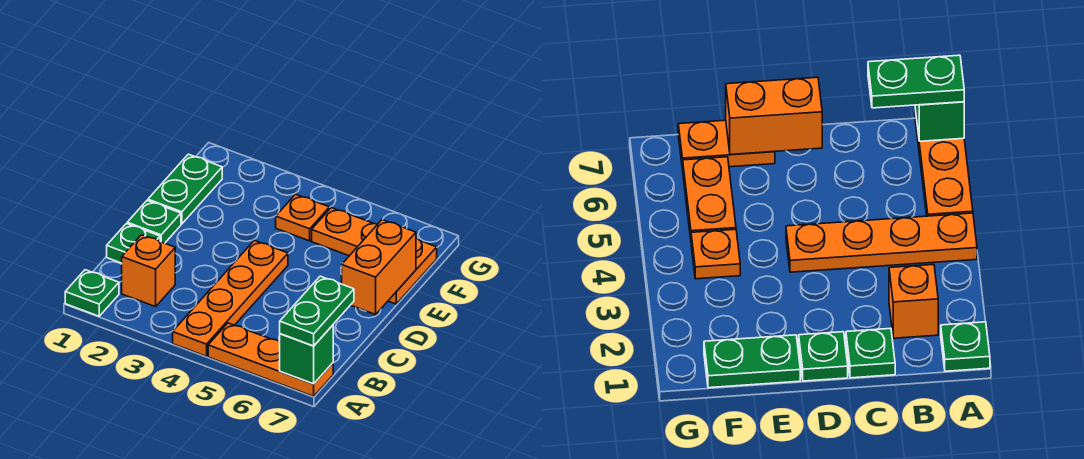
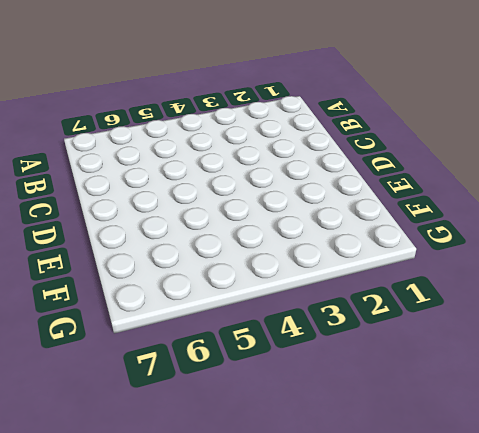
none -> green 1x1 plate [65,270,119,316]
none -> orange 1x4 plate [173,240,288,356]
none -> orange 1x3 plate [208,323,333,396]

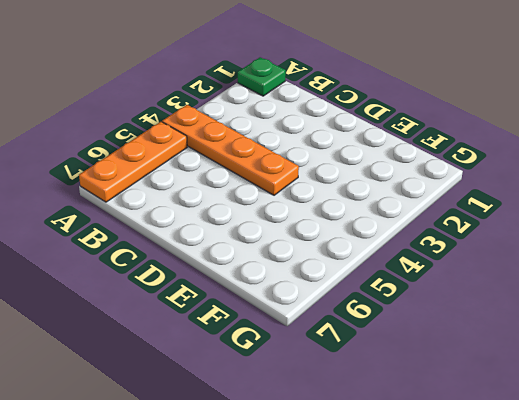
none -> orange 1x1 brick [122,235,175,307]
none -> green 1x1 plate [107,224,160,263]
none -> green 1x1 plate [127,201,181,243]

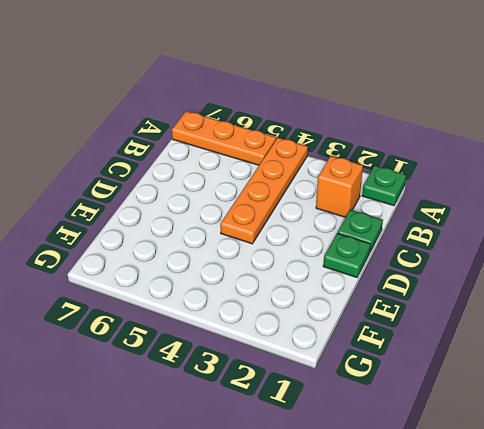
none -> green 1x2 plate [148,154,222,224]
none -> orange 1x2 plate [388,238,437,304]
none -> orange 1x1 plate [276,194,329,241]

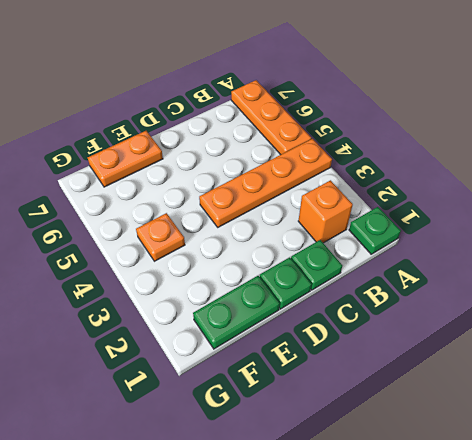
none -> orange 1x2 plate [312,208,378,256]
none -> green 1x1 brick [280,325,333,384]
none -> orange 1x2 brick [342,220,416,314]

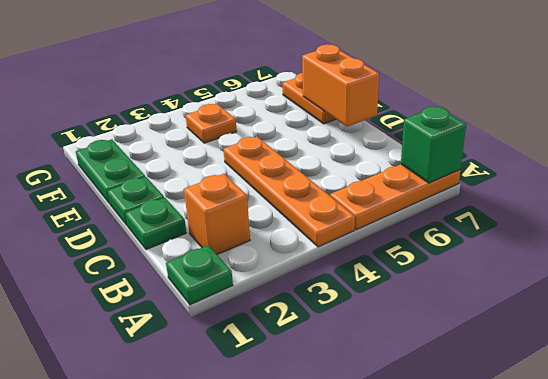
none -> orange 1x2 plate [312,208,378,256]
none -> green 1x2 plate [280,276,354,346]

